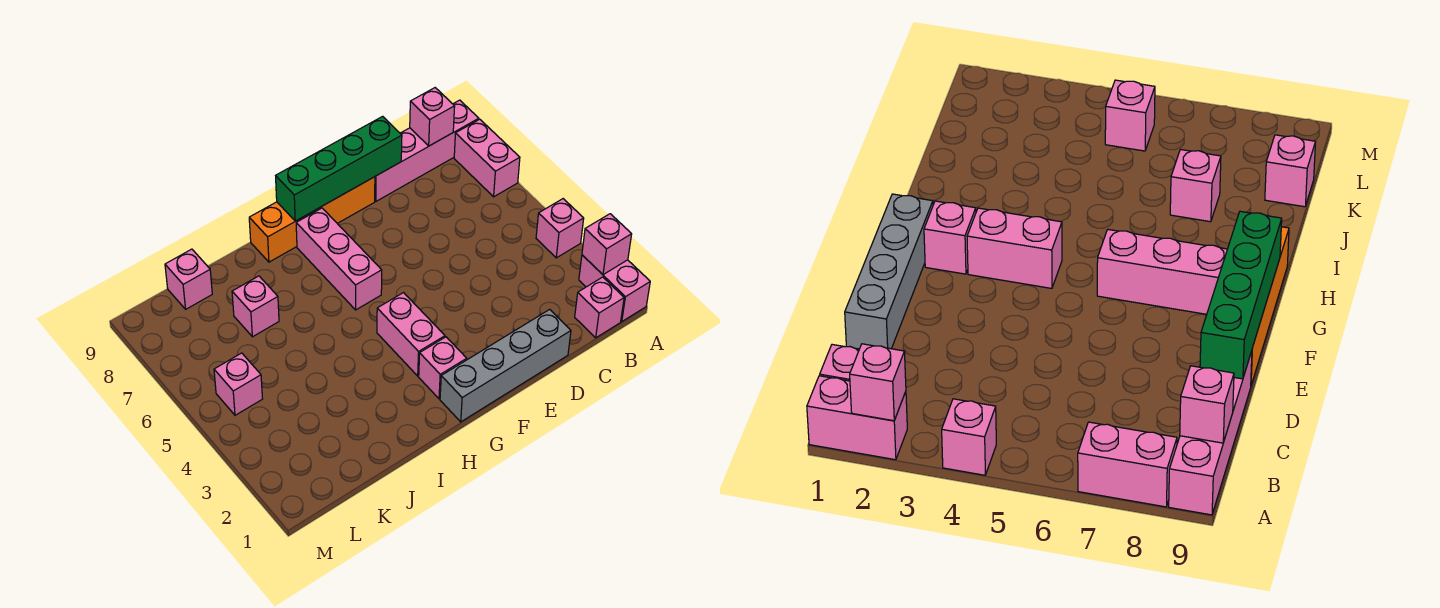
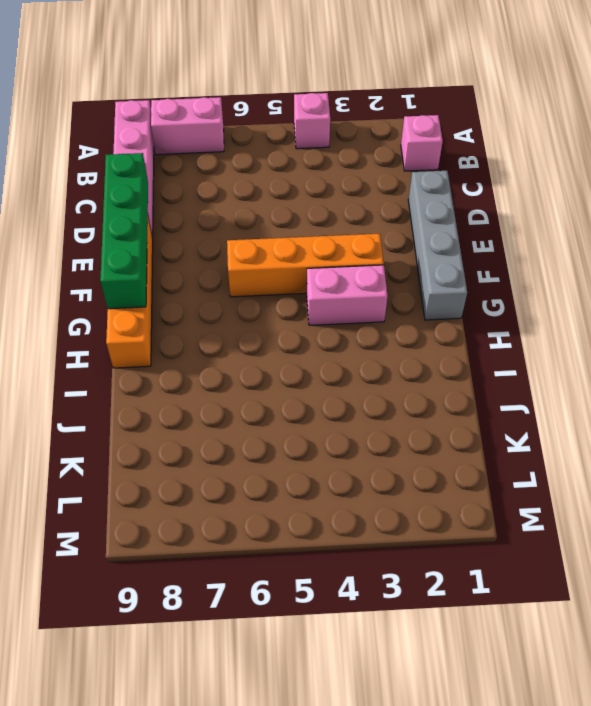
orange 1x4 brick [227,234,384,297] -> none
none -> pink 1x2 brick [579,255,650,322]
none -> pink 1x1 brick [419,337,467,399]
none -> pink 1x3 brick [296,208,382,310]

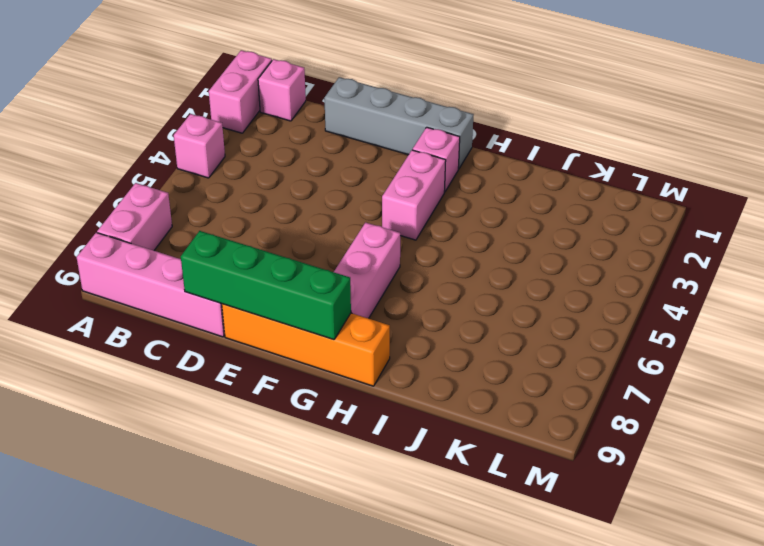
none -> pink 1x1 brick [232,276,279,337]
none -> pink 1x1 brick [165,249,212,309]
none -> pink 1x1 brick [214,353,262,415]

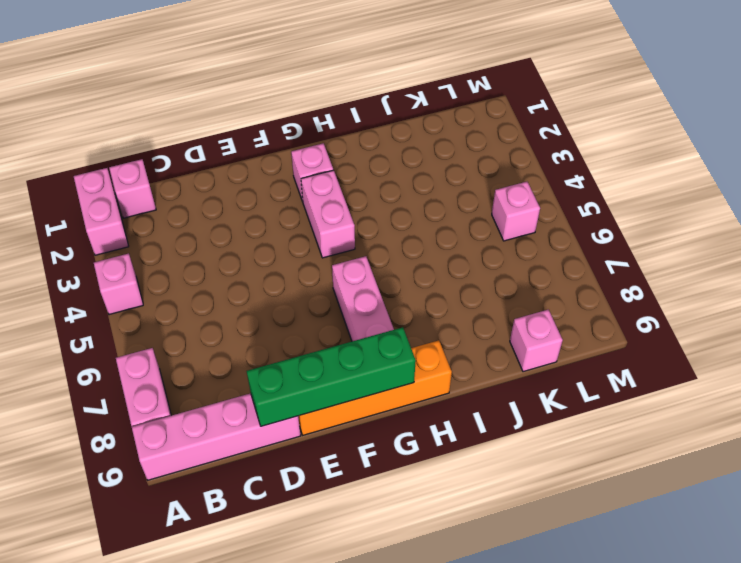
none -> grey 1x4 brick [440,309,571,422]
none -> pink 1x1 brick [232,276,279,337]
none -> pink 1x1 brick [582,214,632,275]

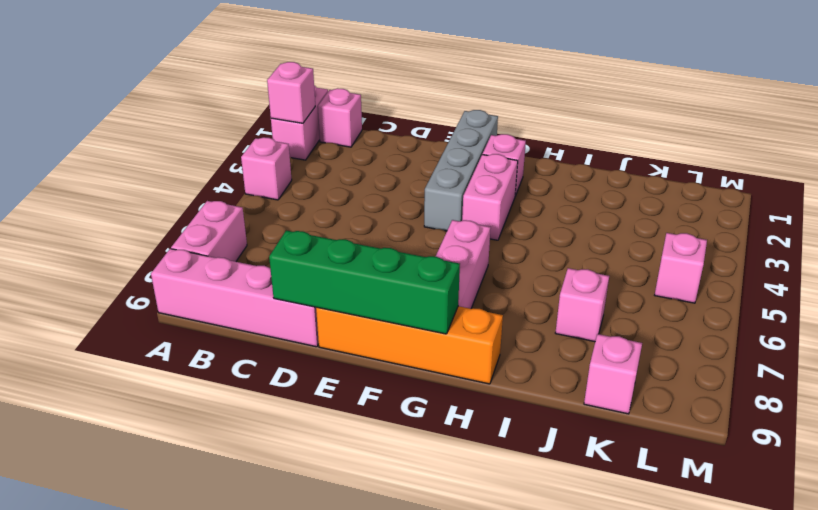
grey 1x4 brick [424,110,498,231] -> grey 1x4 brick turned to [440,309,571,422]
none -> pink 1x1 brick [410,88,455,146]

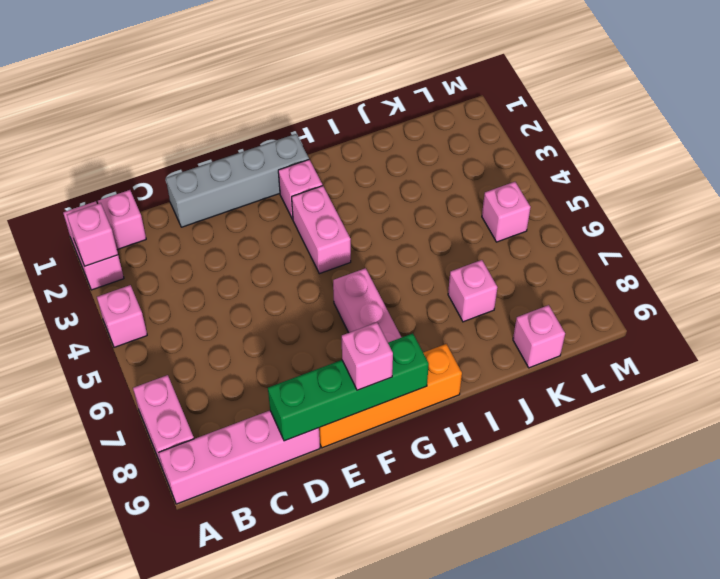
pink 1x1 brick [342,323,393,390] -> pink 1x1 brick moved to [410,88,455,146]

